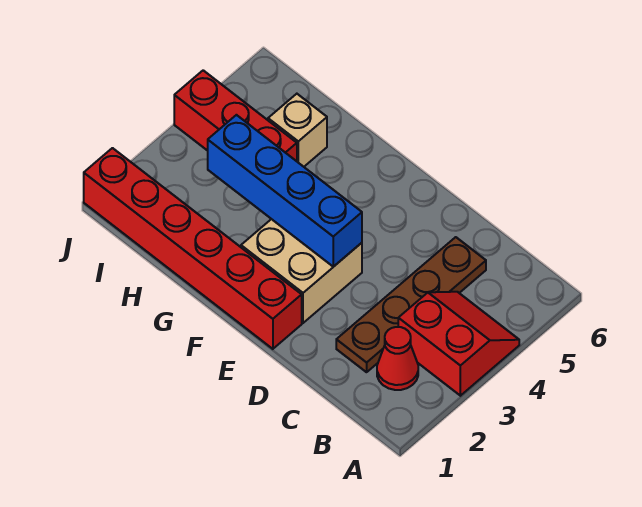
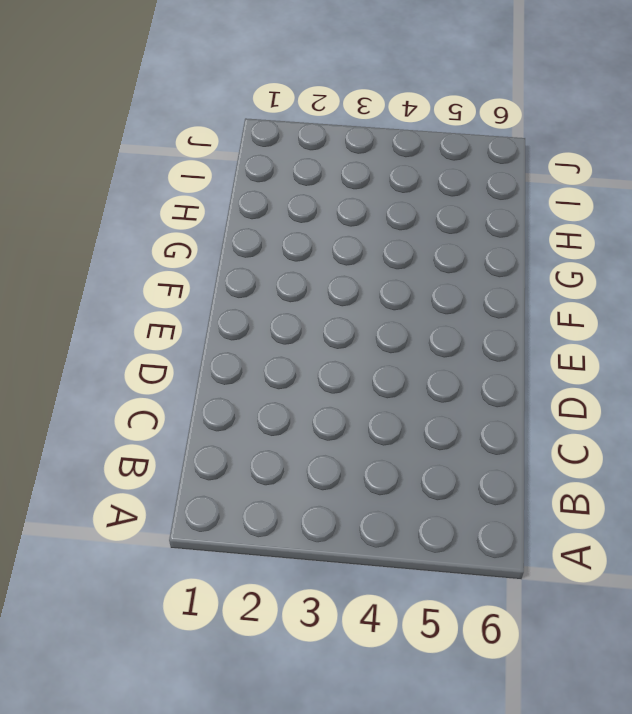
none -> red 2x2 slope [398,292,519,396]
none -> red 1x1 cone [377,327,418,390]

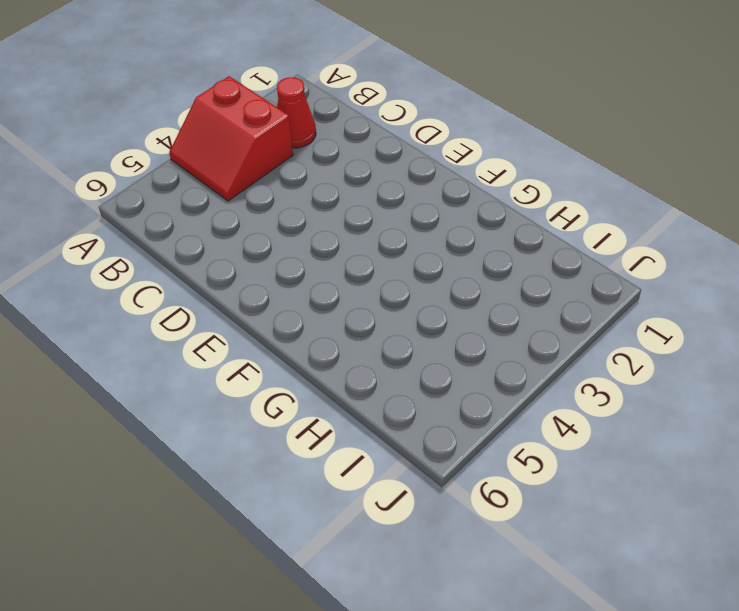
none -> brown 1x4 plate [336,237,486,372]
none -> red 1x6 brick [84,148,302,349]

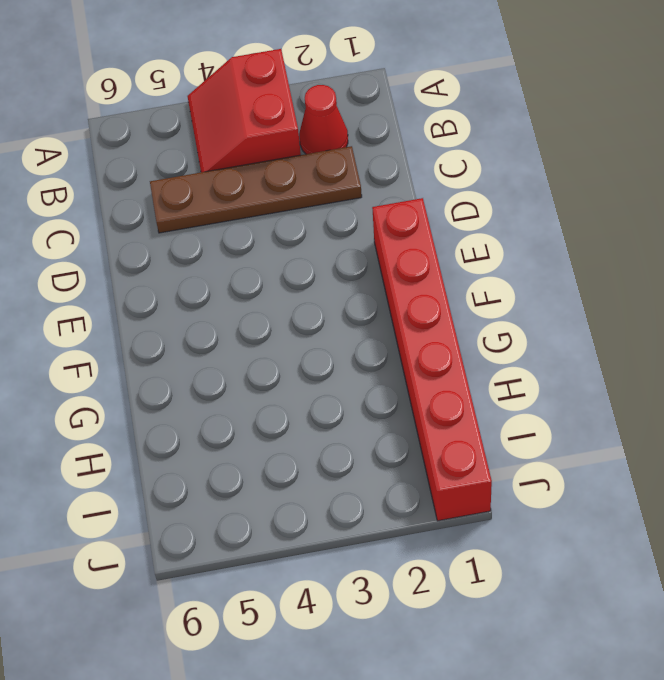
none -> tan 2x2 brick [241,219,362,323]
none -> red 1x3 brick [174,70,297,161]

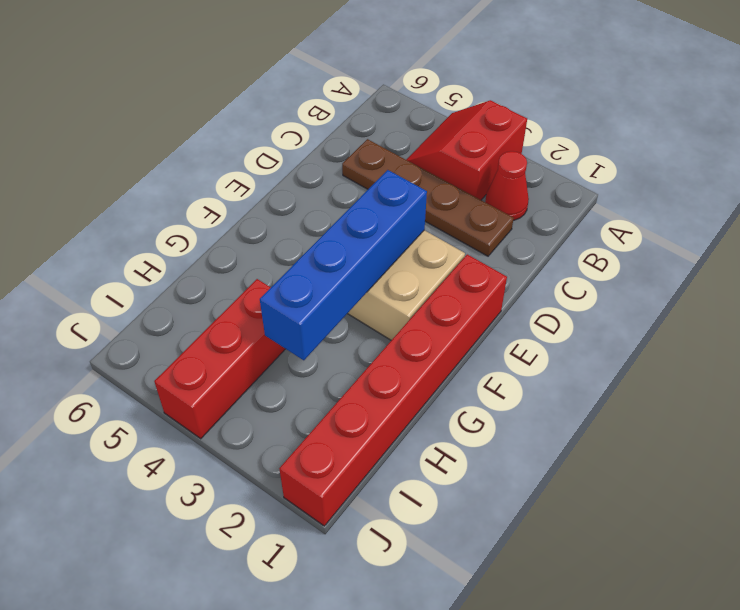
none -> tan 1x1 brick [268,94,327,167]

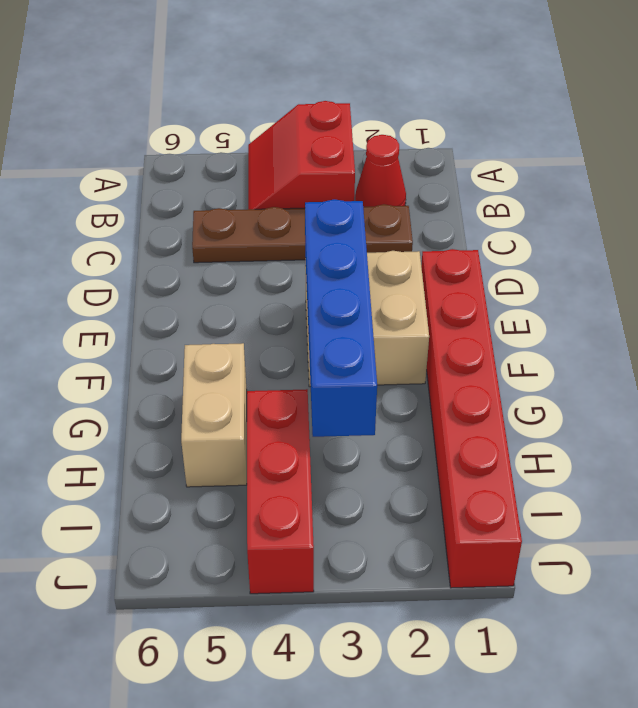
tan 1x2 brick [181,343,247,487] -> tan 1x1 brick [268,94,327,167]

